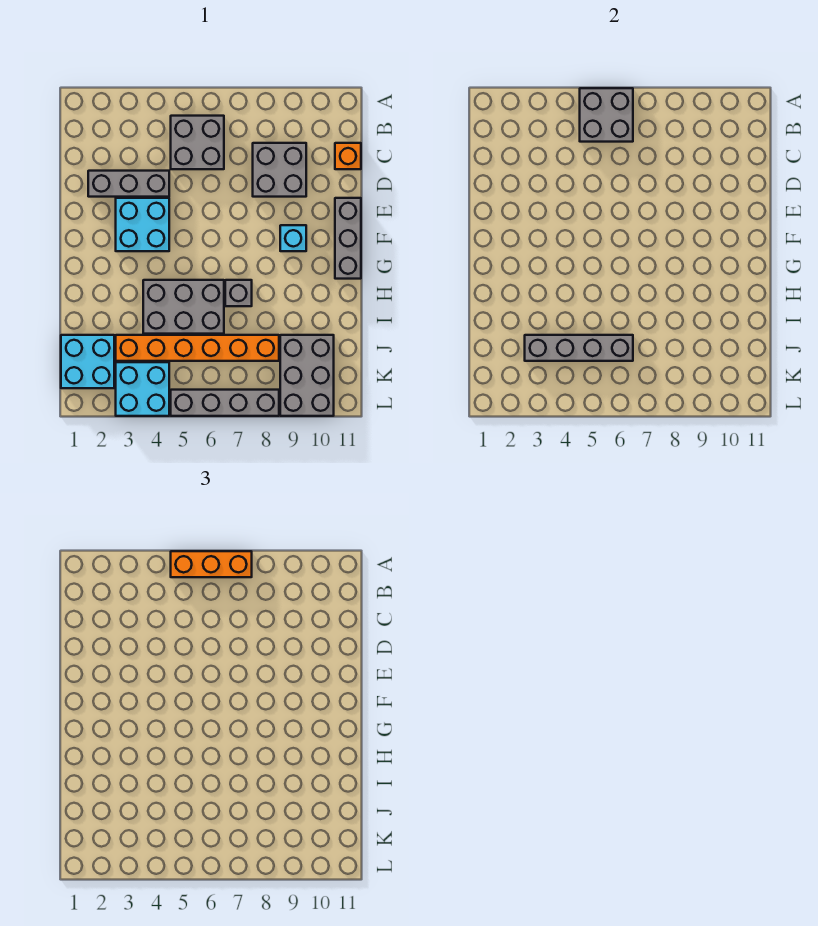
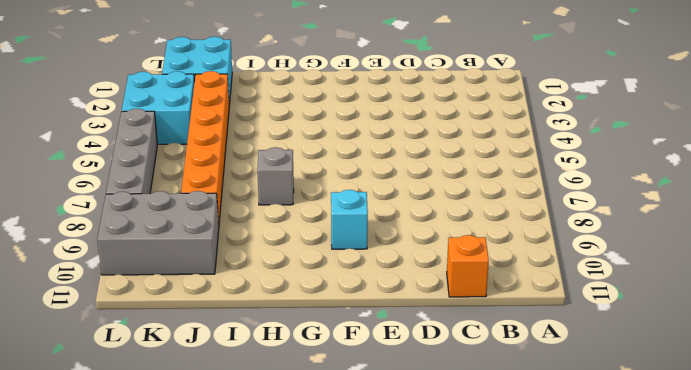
none -> grey 2x2 brick [171,116,224,169]
none -> grey 2x2 brick [253,143,306,197]
none -> grey 1x3 brick [88,171,169,197]

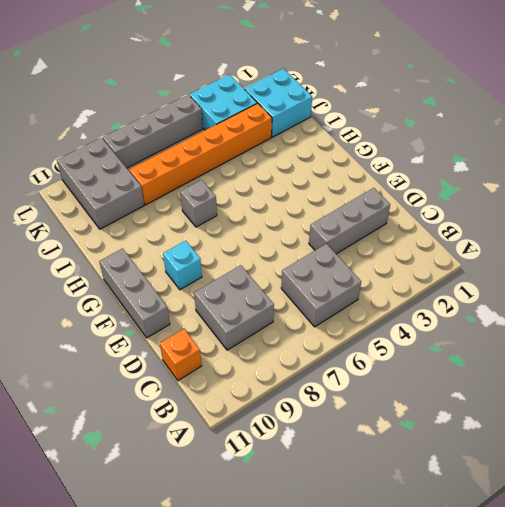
none -> cyan 2x2 brick [116,198,169,251]
none -> grey 2x3 brick [143,280,224,334]
none -> grey 2x2 brick [580,88,633,142]

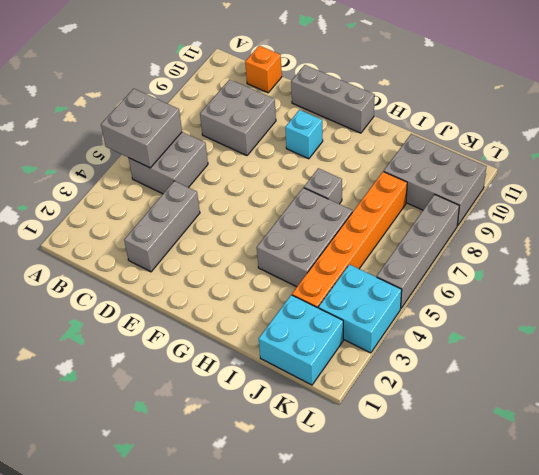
none -> cyan 2x2 brick [116,198,169,251]
none -> grey 1x4 brick [525,335,633,361]
none -> orange 1x3 brick [171,551,252,577]

